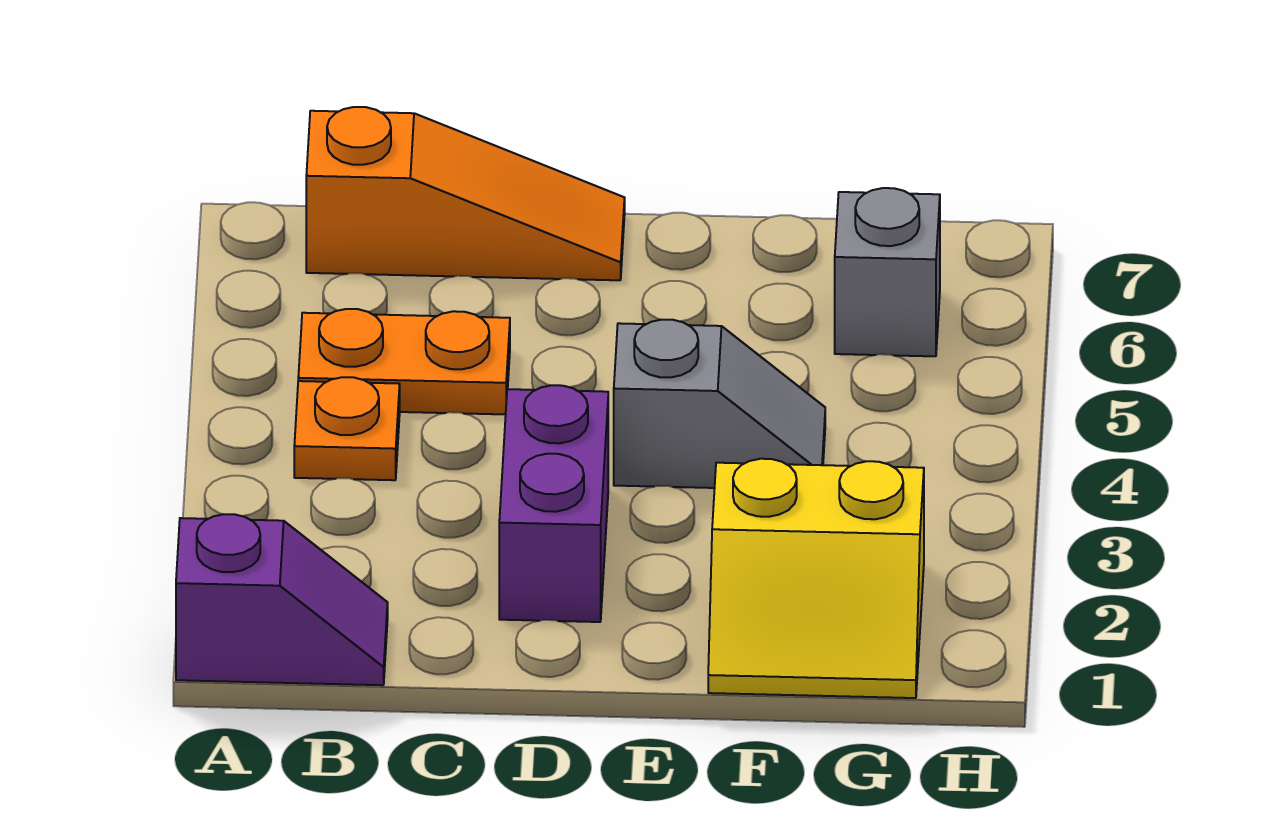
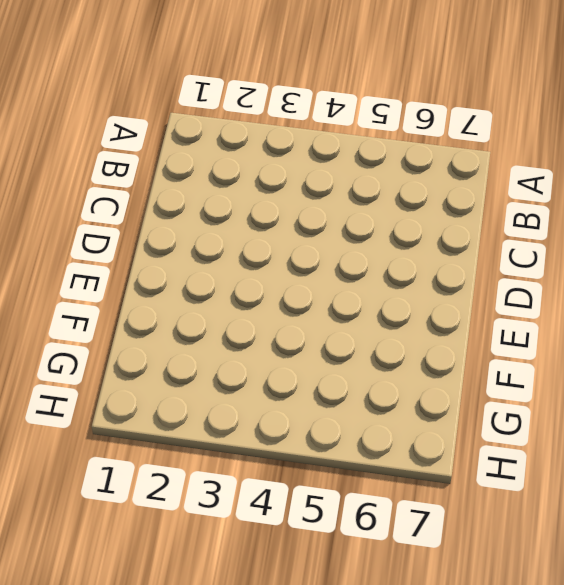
none -> purple 1x2 slope [176,514,388,685]
none -> orange 1x1 plate [294,377,400,480]

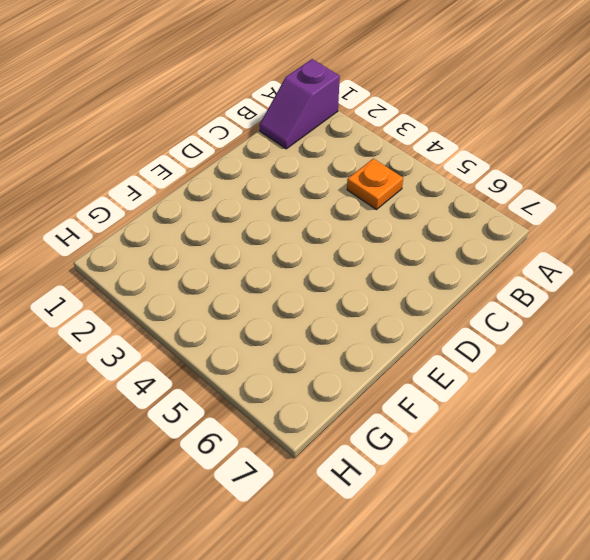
none -> orange 1x2 plate [298,309,510,415]
none -> orange 1x3 slope [306,107,625,280]

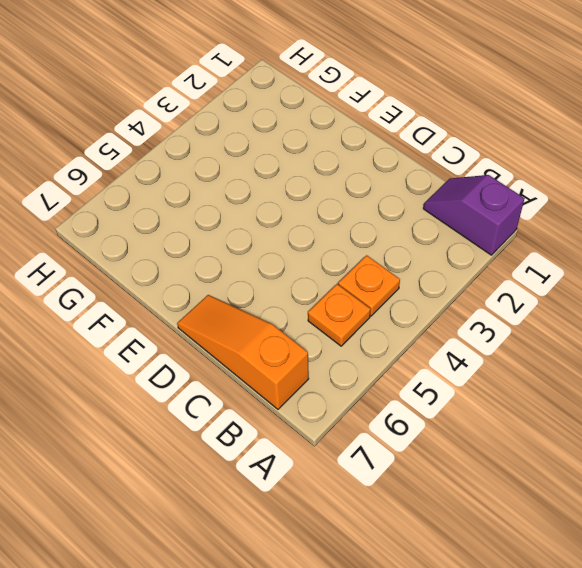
orange 1x1 plate [308,284,370,346] -> orange 1x2 plate [298,309,510,415]
none -> purple 1x2 brick [499,385,608,622]
none -> grey 1x2 slope [614,320,825,488]

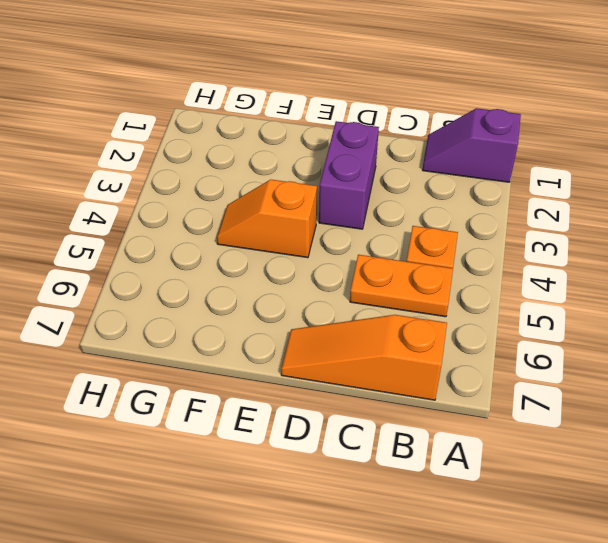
orange 1x2 slope [217,180,317,258] -> grey 1x2 slope [614,320,825,488]
none -> yellow 2x2 slope [708,459,924,698]
none -> grey 1x1 brick [835,188,940,356]

